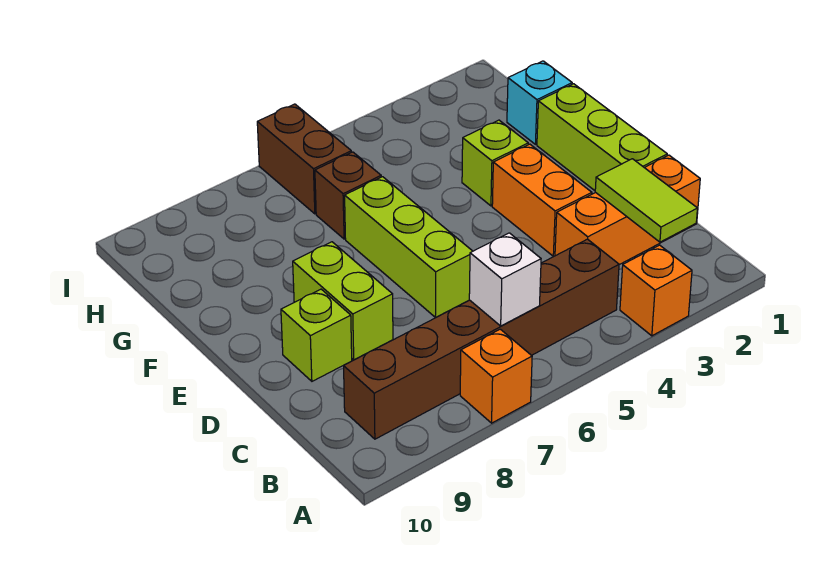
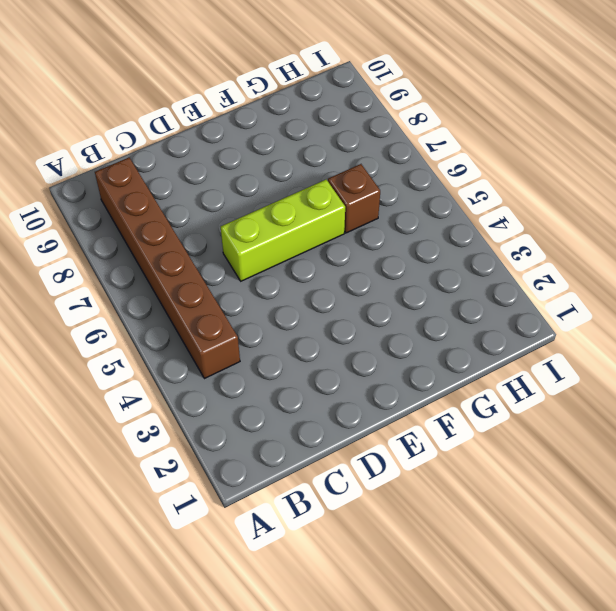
none -> orange 1x1 brick [620,245,692,336]
none -> orange 1x1 brick [460,329,532,423]
none -> orange 1x3 brick [555,155,700,265]

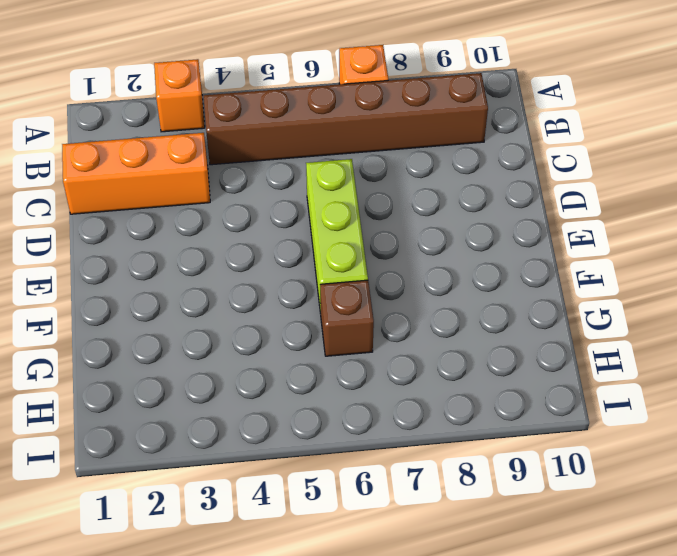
none -> lime 1x3 brick [537,84,667,191]
none -> orange 1x2 brick [492,144,592,256]
none -> lime 1x2 brick [293,242,393,360]

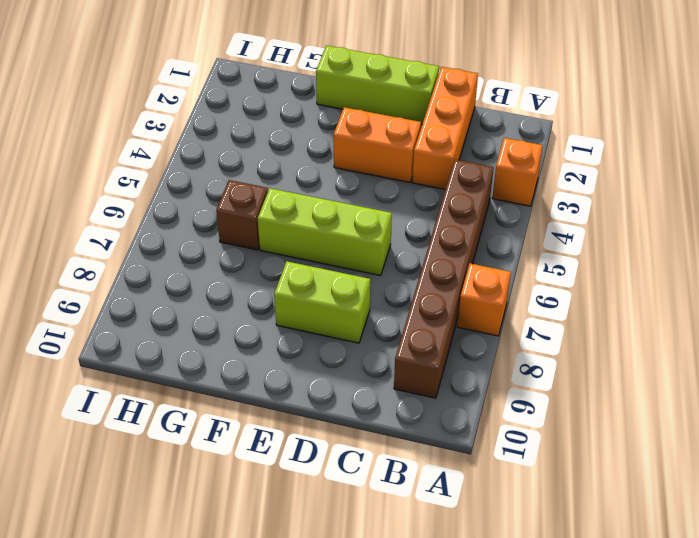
none -> lime 1x1 brick [281,289,352,381]
none -> lime 1x1 brick [462,120,528,206]
none -> cyan 1x1 brick [507,61,572,144]

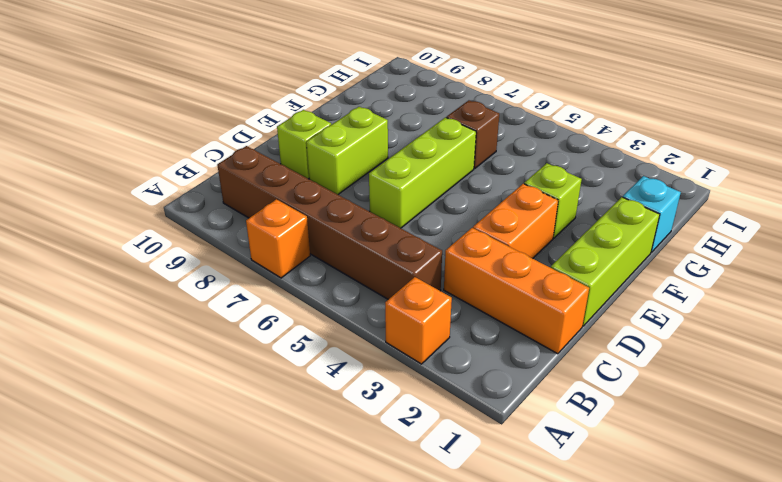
none -> brown 1x2 brick [257,104,351,214]
none -> lime 1x2 tile [595,159,698,242]
none -> white 1x1 brick [469,233,541,326]

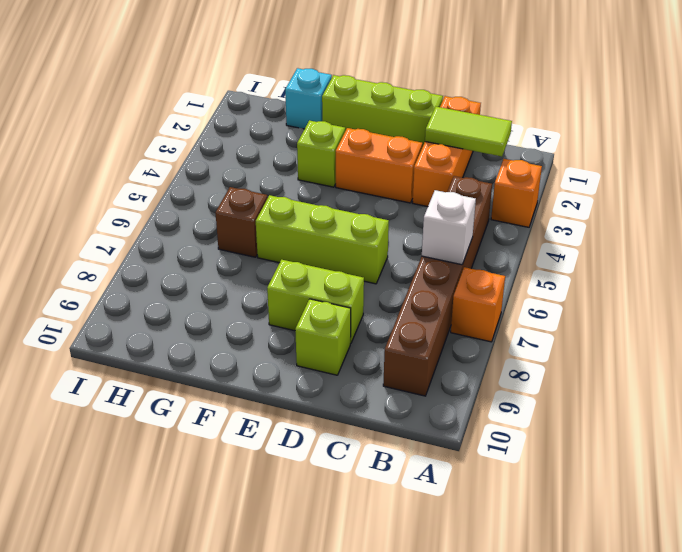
none -> brown 1x2 brick [257,104,351,214]

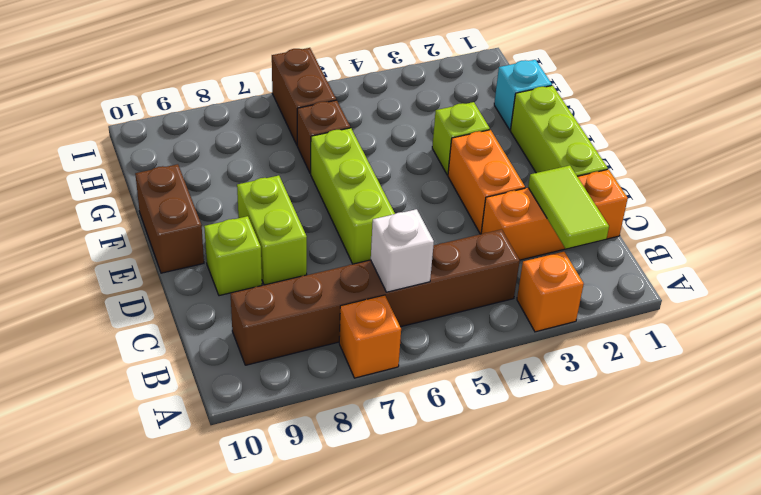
brown 1x2 brick [135,164,204,273] -> none

